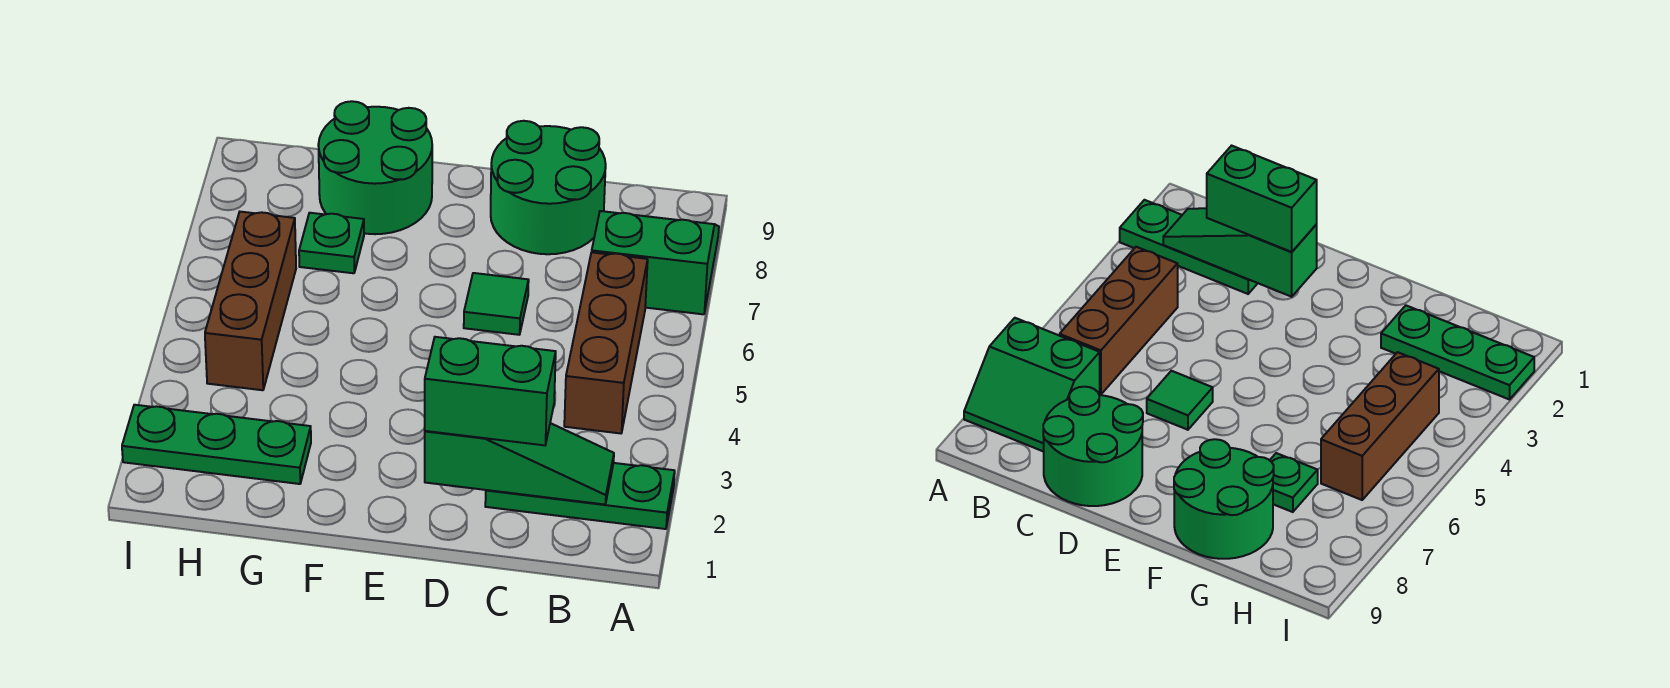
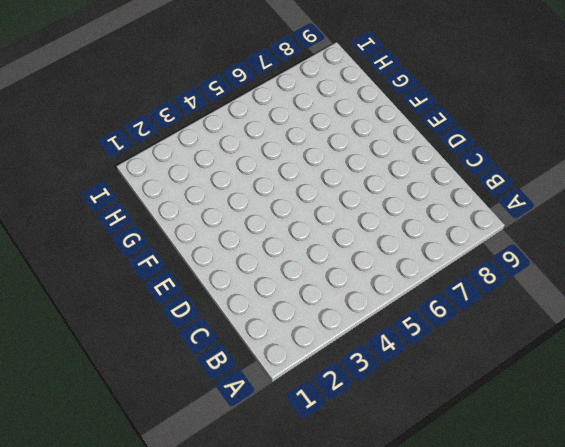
none -> green 1x3 plate [485,463,675,529]
none -> green 2x2 slope [592,211,719,314]

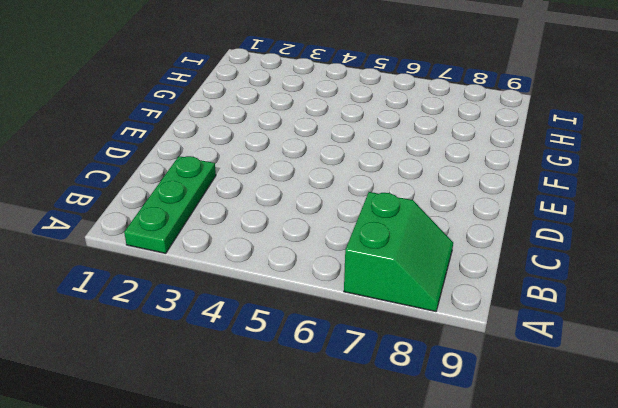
none -> brown 1x3 brick [564,252,648,433]
none -> green 2x2 round brick [491,121,606,254]

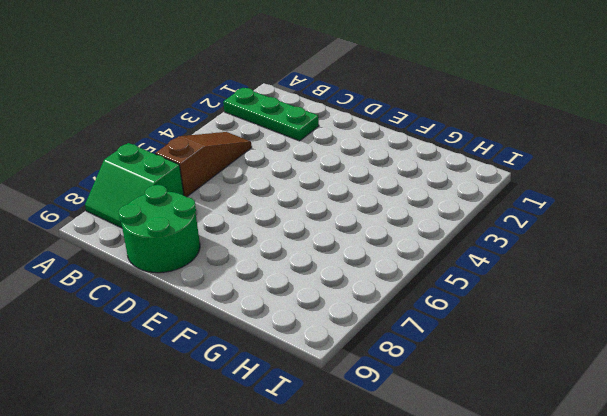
brown 1x3 slope [155,132,252,197] -> brown 1x3 brick [564,252,648,433]
none -> green 1x1 tile [464,273,529,335]
none -> green 2x2 round brick [318,101,432,234]

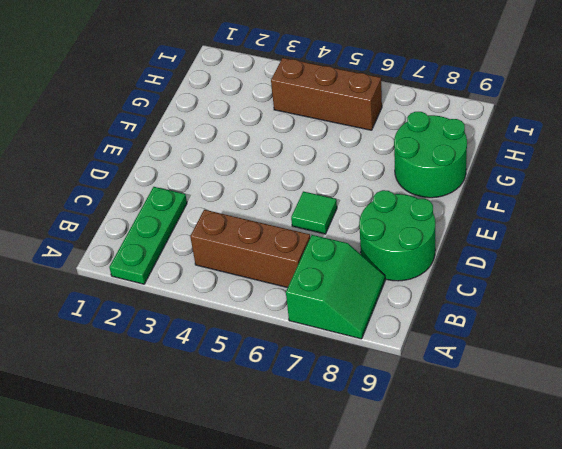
none -> green 1x3 plate [122,405,311,484]
none -> green 1x1 plate [299,213,364,273]

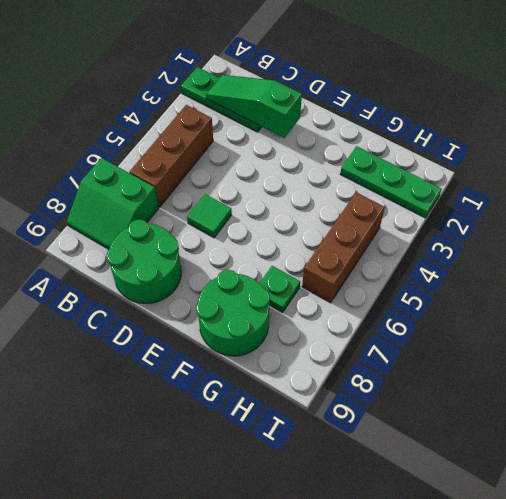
none -> green 1x2 brick [425,337,556,445]

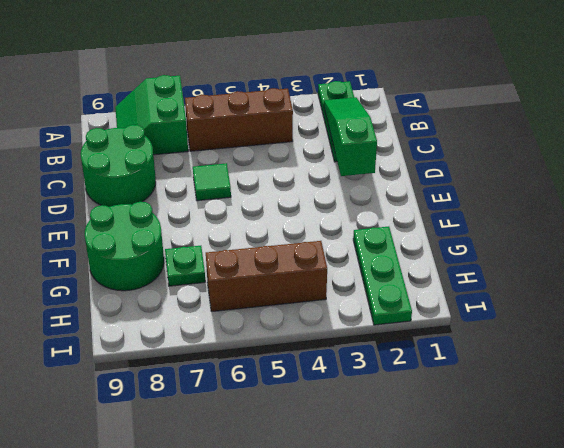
none -> green 1x2 brick [425,337,556,445]

